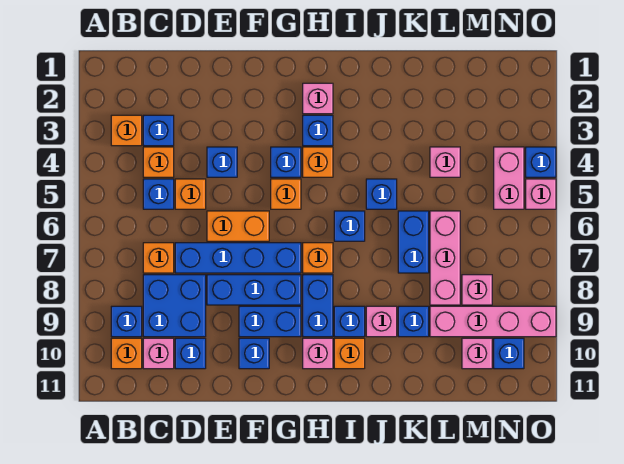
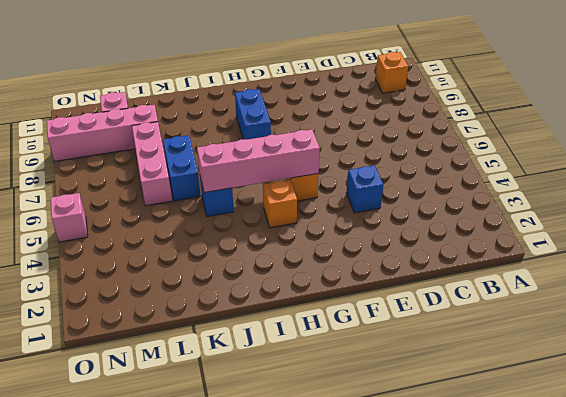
pink 1x4 brick [197,129,320,193] -> none
none -> orange 1x1 brick [111,115,142,146]
none -> blue 1x1 brick [111,306,142,337]
none -> blue 1x1 brick [143,115,174,146]
none -> orange 1x1 brick [143,147,174,177]

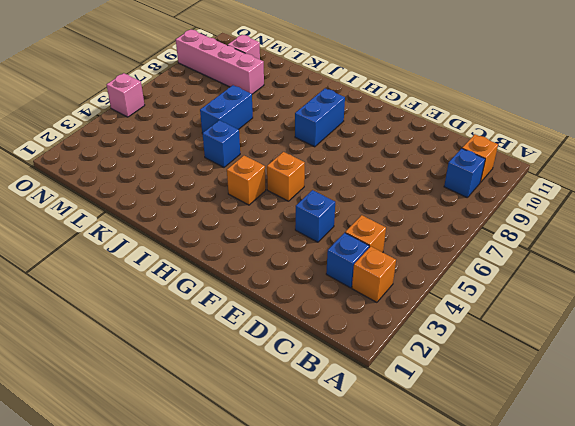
none -> blue 1x1 brick [143,179,174,209]
none -> orange 1x1 brick [143,243,174,273]
none -> blue 2x2 brick [143,275,206,337]
none -> pink 1x1 brick [143,338,174,369]

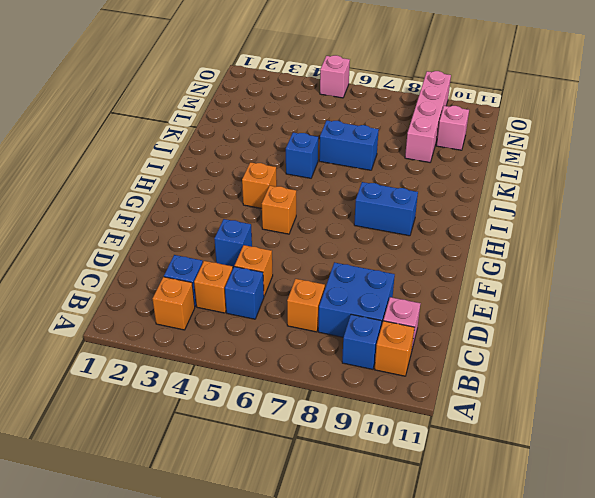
none -> blue 1x4 brick [175,243,301,273]
none -> blue 1x1 brick [175,338,206,369]
none -> orange 1x2 brick [207,211,269,241]
none -> blue 1x3 brick [207,275,301,305]

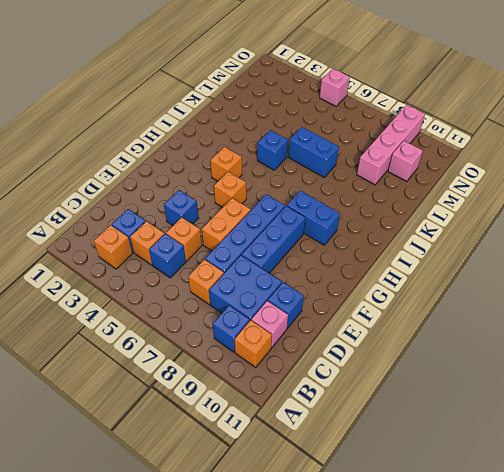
none -> blue 1x2 brick [239,306,301,337]
none -> blue 1x1 brick [239,338,269,369]
none -> blue 1x1 brick [271,147,301,177]
none -> pink 1x1 brick [303,83,333,114]

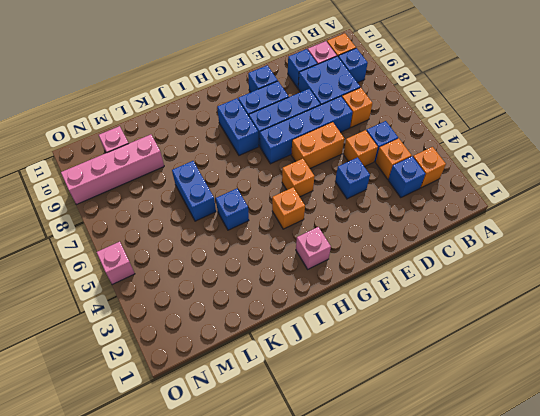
none -> blue 1x1 brick [271,147,301,177]
none -> blue 1x1 brick [303,115,333,146]
none -> orange 1x1 brick [303,243,333,273]
none -> pink 1x1 brick [303,338,333,369]

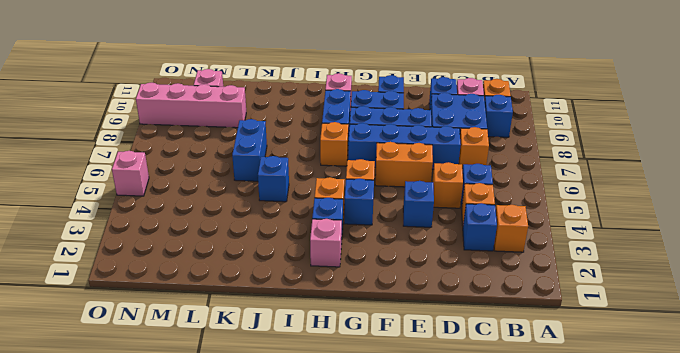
none -> blue 1x1 brick [334,211,365,241]
none -> blue 1x1 brick [334,306,365,337]
none -> orange 1x1 brick [334,338,365,369]
none -> pink 1x1 brick [366,306,397,337]

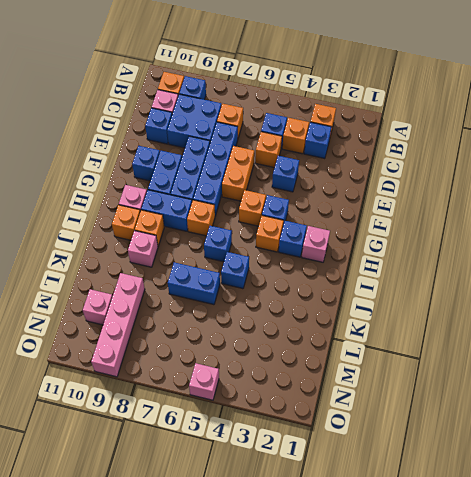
orange 1x1 brick [135,210,164,246] -> blue 1x1 brick [334,306,365,337]
none -> blue 1x1 brick [398,306,429,337]
none -> pink 1x1 brick [430,147,460,177]
none -> pink 1x3 brick [430,211,460,305]
none -> pink 1x1 brick [462,275,492,305]

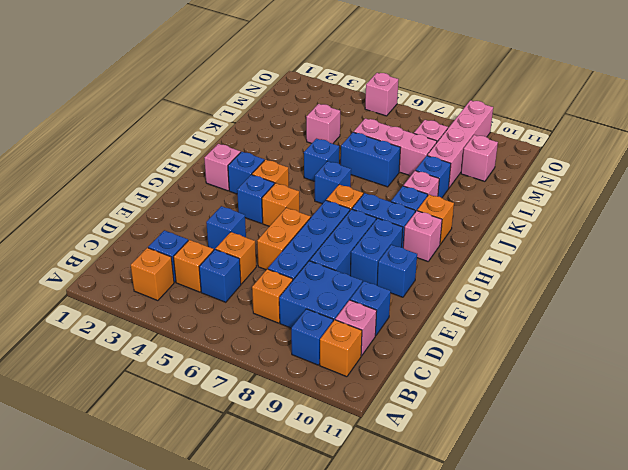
none -> pink 1x2 brick [494,147,524,209]
none -> blue 1x1 brick [494,338,524,369]
none -> blue 1x1 brick [526,147,556,177]

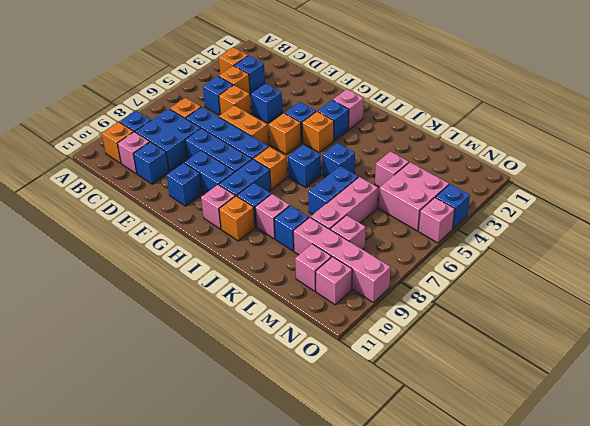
pink 2x2 brick [379,162,449,231] -> pink 1x2 brick [494,147,524,209]
pink 1x1 brick [316,257,352,305] -> blue 1x1 brick [494,338,524,369]

